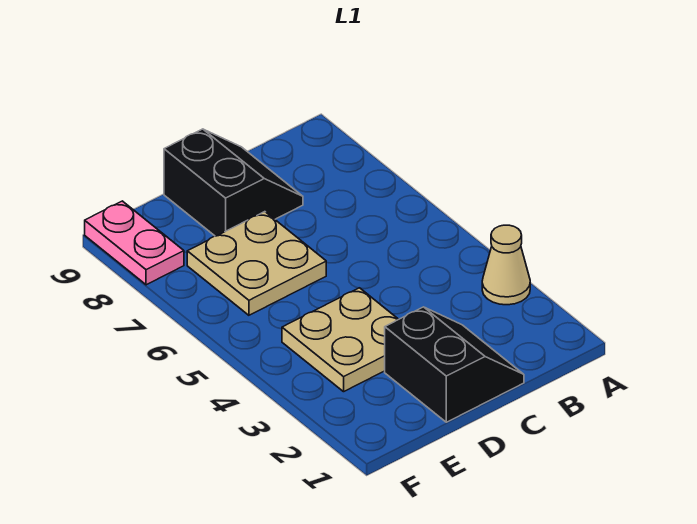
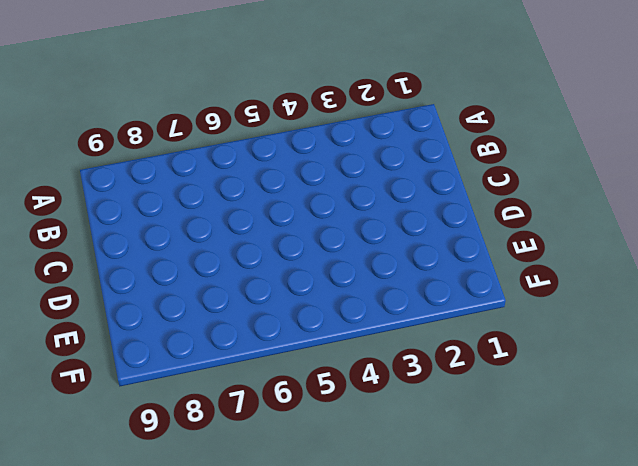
none -> tan 1x1 cone [482,225,530,305]
none -> black 2x2 slope [385,307,524,422]

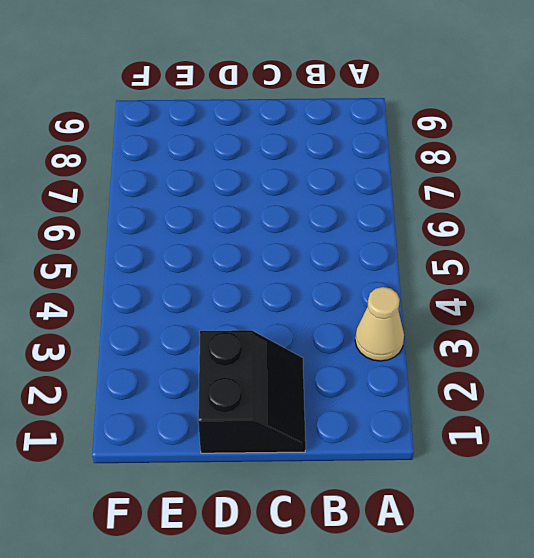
none -> black 2x2 slope [164,129,303,236]
none -> tan 2x2 plate [282,288,399,392]

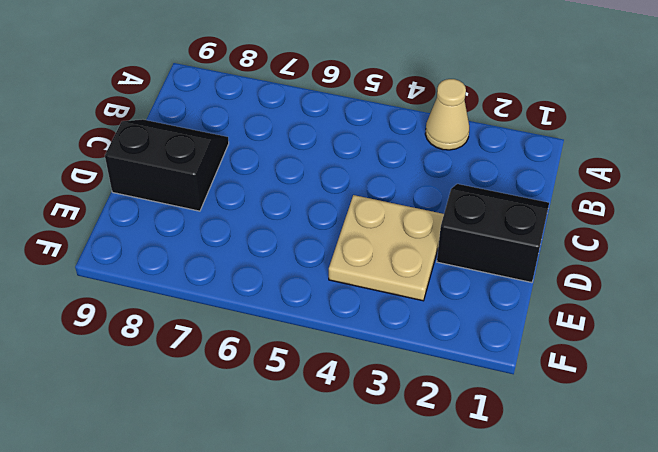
none -> tan 2x2 plate [187,212,326,315]
none -> pink 1x2 plate [85,201,184,285]

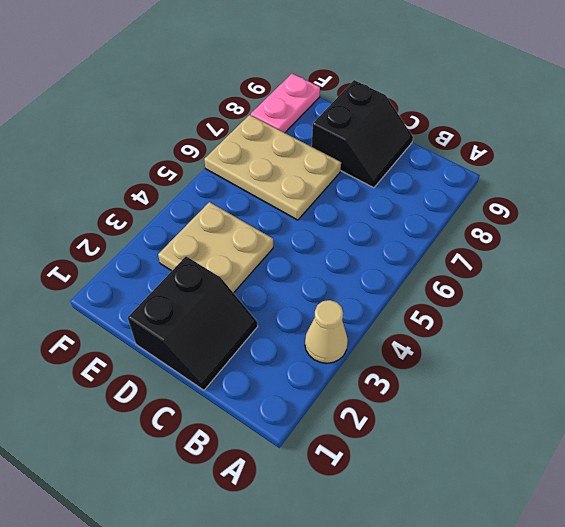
tan 2x3 plate [204,115,341,220] -> tan 2x2 plate [187,212,326,315]

